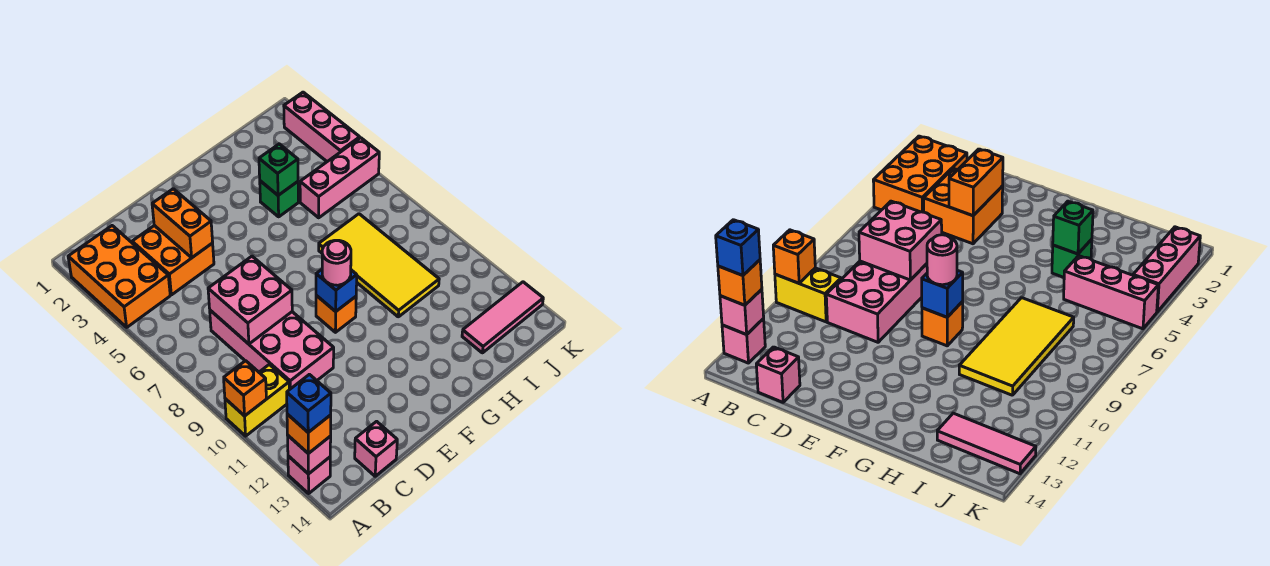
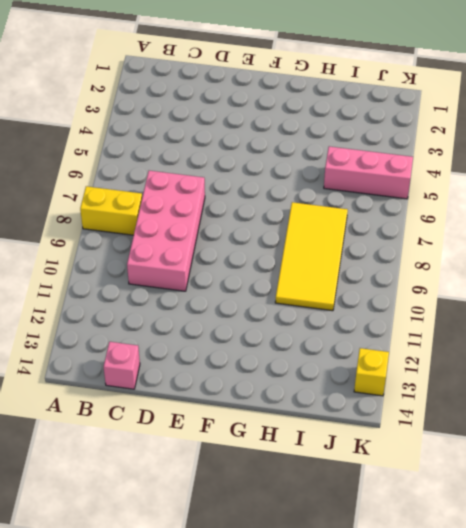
yellow 1x2 brick [80,186,142,235] -> yellow 1x2 brick moved to [225,364,289,436]
yellow 1x1 brick [354,348,389,396] -> pink 1x3 tile [462,282,543,353]
none -> orange 2x3 brick [68,226,170,327]
none -> pink 1x1 brick [288,456,330,493]
none -> orange 2x2 brick [132,226,214,295]

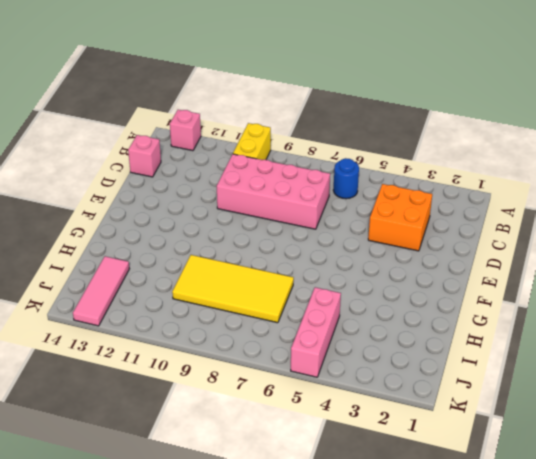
blue 1x1 round brick [333,158,359,199] -> none
none -> orange 2x3 brick [68,226,170,327]
none -> orange 1x1 brick [316,295,356,332]
none -> green 1x1 brick [260,181,298,217]

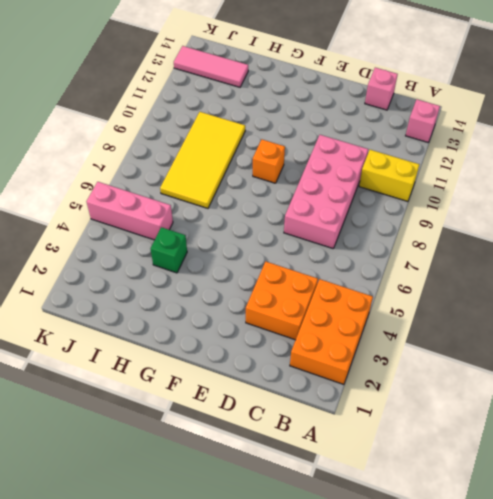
none -> pink 1x3 brick [284,92,360,162]
none -> orange 1x1 brick [224,361,266,416]
none -> pink 1x1 brick [288,436,331,474]

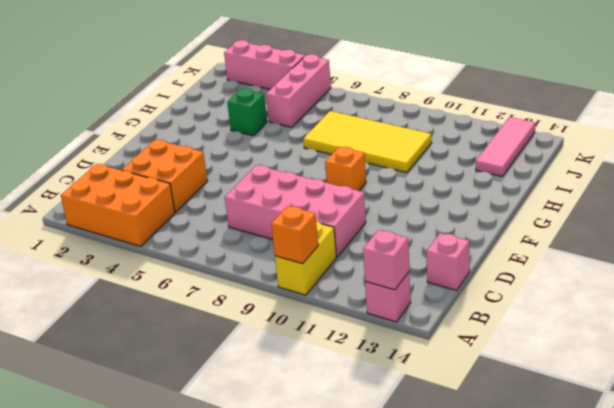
none -> pink 2x2 brick [208,256,292,344]
none -> orange 1x2 brick [152,189,213,258]
none -> blue 1x1 brick [316,270,357,311]

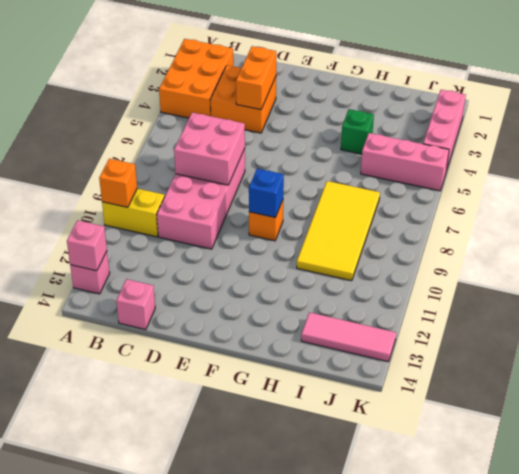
none -> green 1x1 brick [259,144,298,195]
none -> orange 1x1 brick [287,414,331,453]
none -> pink 1x1 round brick [322,240,351,285]

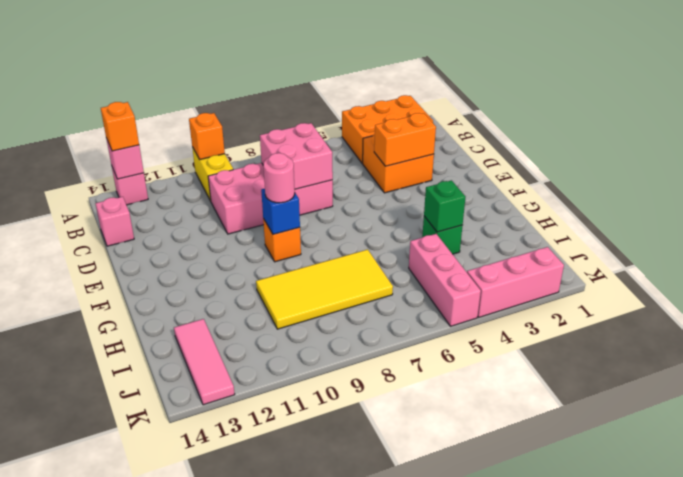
none -> blue 1x1 brick [287,374,331,432]

